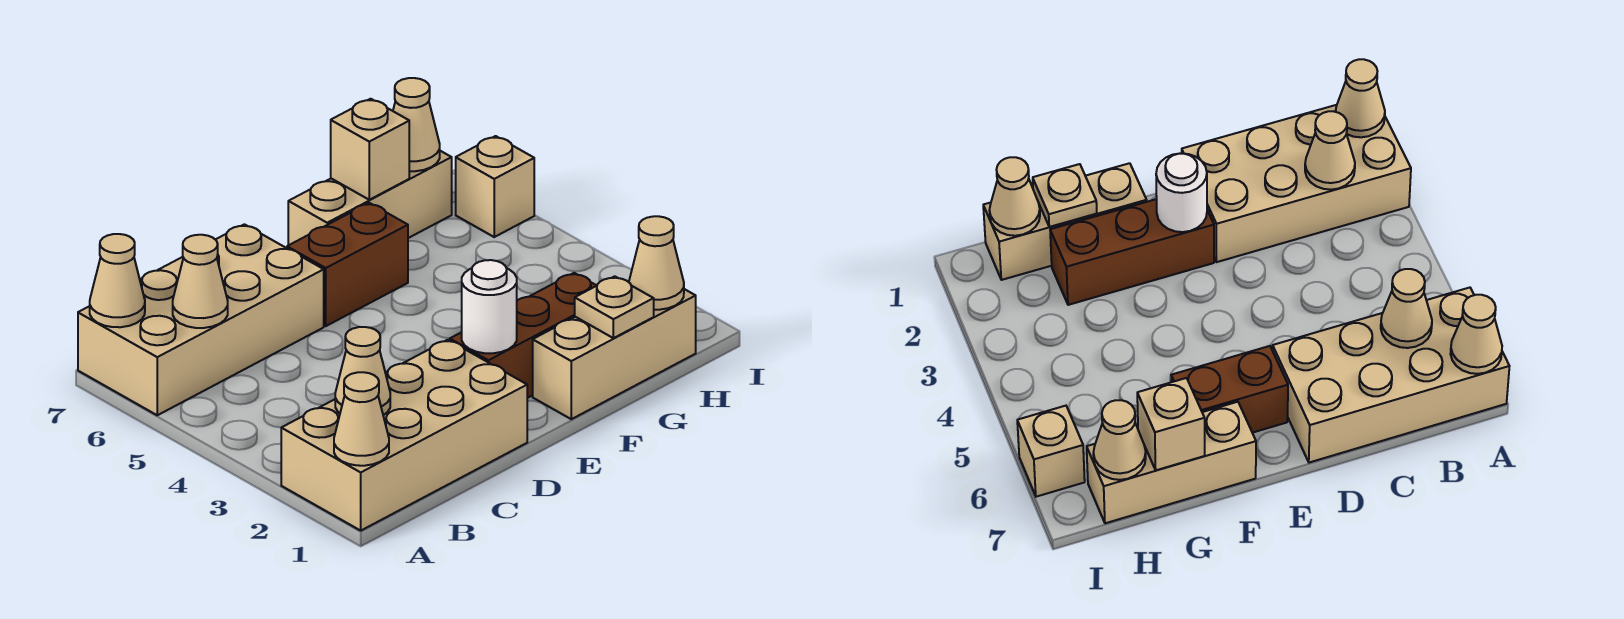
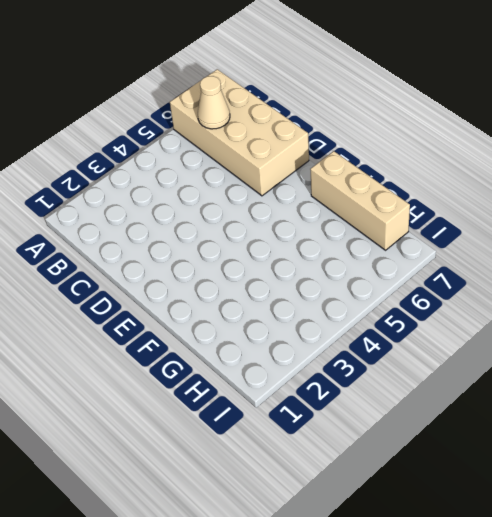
none -> tan 2x4 brick [281,340,527,530]
none -> brown 1x3 brick [450,273,597,398]
none -> brown 1x2 brick [287,203,408,326]

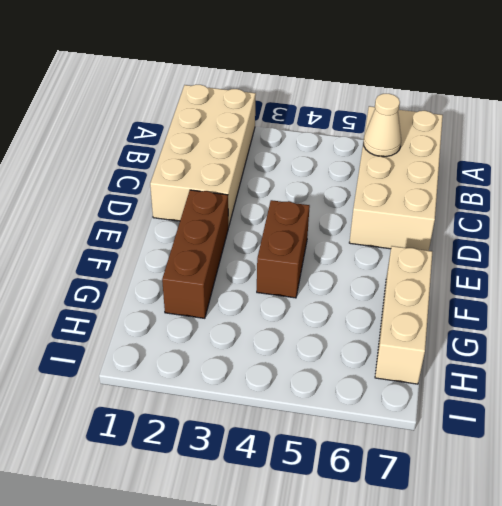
brown 1x2 brick [257,200,310,298] -> brown 1x2 brick moved to [287,203,408,326]
none -> tan 1x3 brick [533,289,696,419]
none -> tan 1x1 brick [456,136,534,237]
none -> tan 1x1 cone [334,372,389,466]

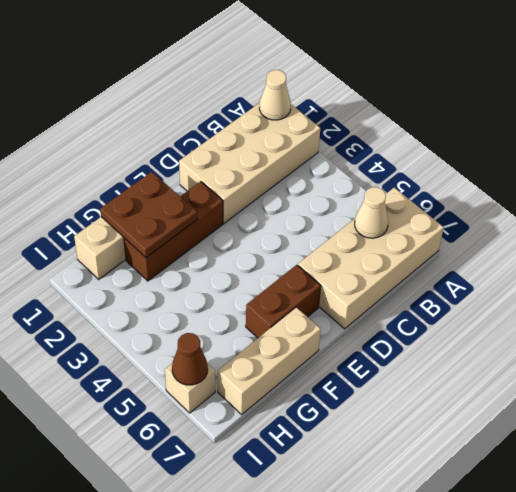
brown 2x2 plate [100,172,197,258] -> tan 1x1 plate [575,276,654,338]
brown 1x1 cone [172,333,208,385] -> none
none -> tan 1x1 cone [90,234,145,327]
none -> tan 1x1 cone [335,327,390,415]
none -> white 1x1 round brick [462,260,517,353]

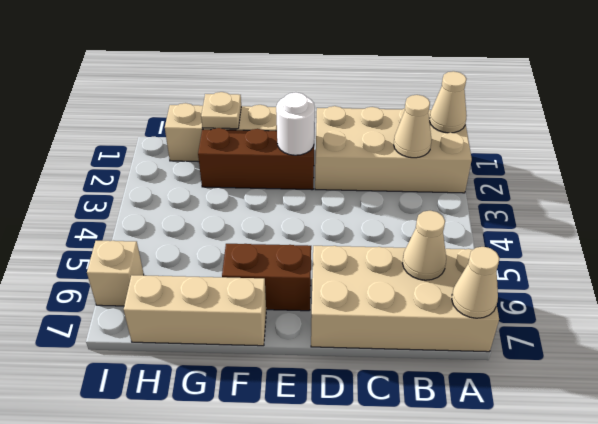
none -> tan 1x1 brick [331,99,409,200]
none -> tan 1x1 cone [629,216,684,310]
none -> tan 1x1 cone [393,78,440,171]

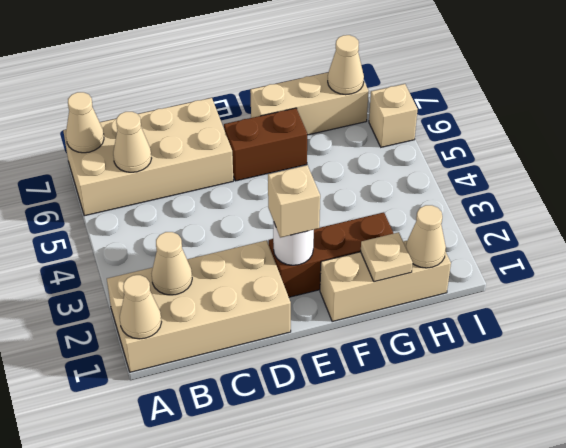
tan 1x1 brick [268,165,320,238] -> tan 1x1 brick moved to [331,99,409,200]

